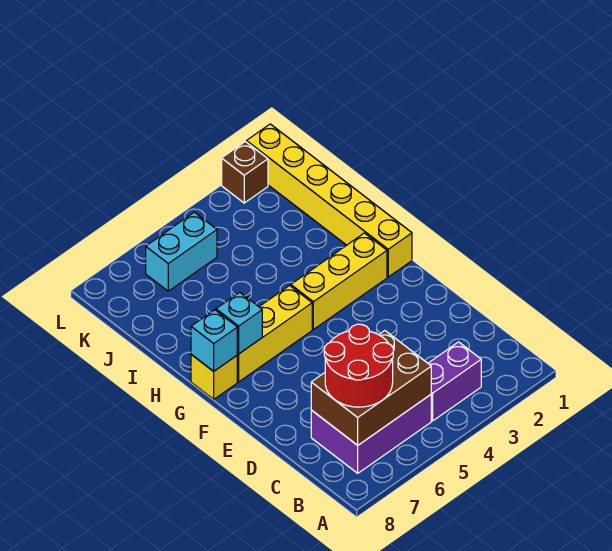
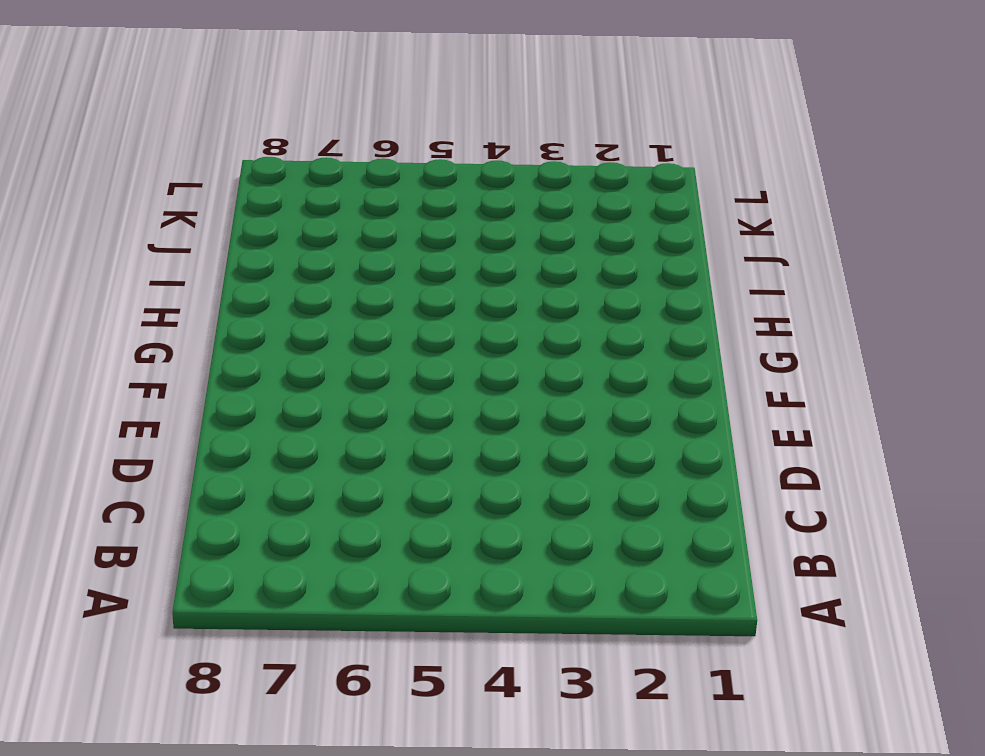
none -> purple 1x2 brick [428,342,481,421]
none -> purple 2x3 brick [311,395,431,473]
none -> yellow 1x6 brick [246,124,412,277]

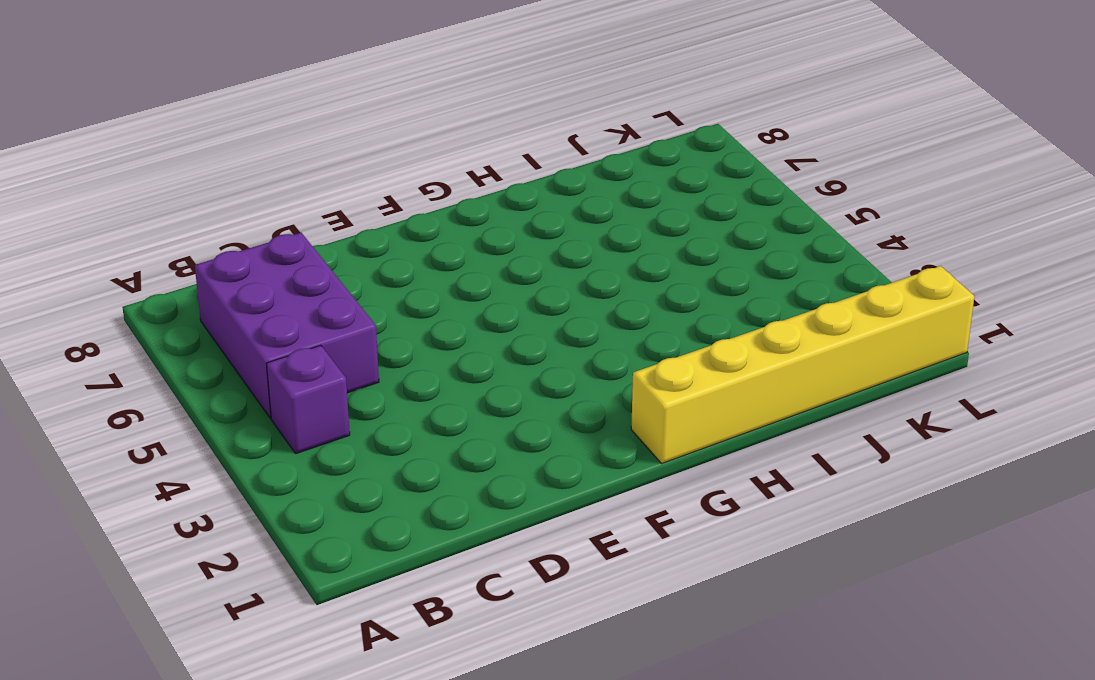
purple 1x1 brick [267,345,350,454] -> purple 1x2 brick [428,342,481,421]
none -> yellow 1x3 brick [291,233,387,329]
none -> yellow 1x3 brick [237,285,312,382]
none -> yellow 1x1 brick [191,355,237,399]

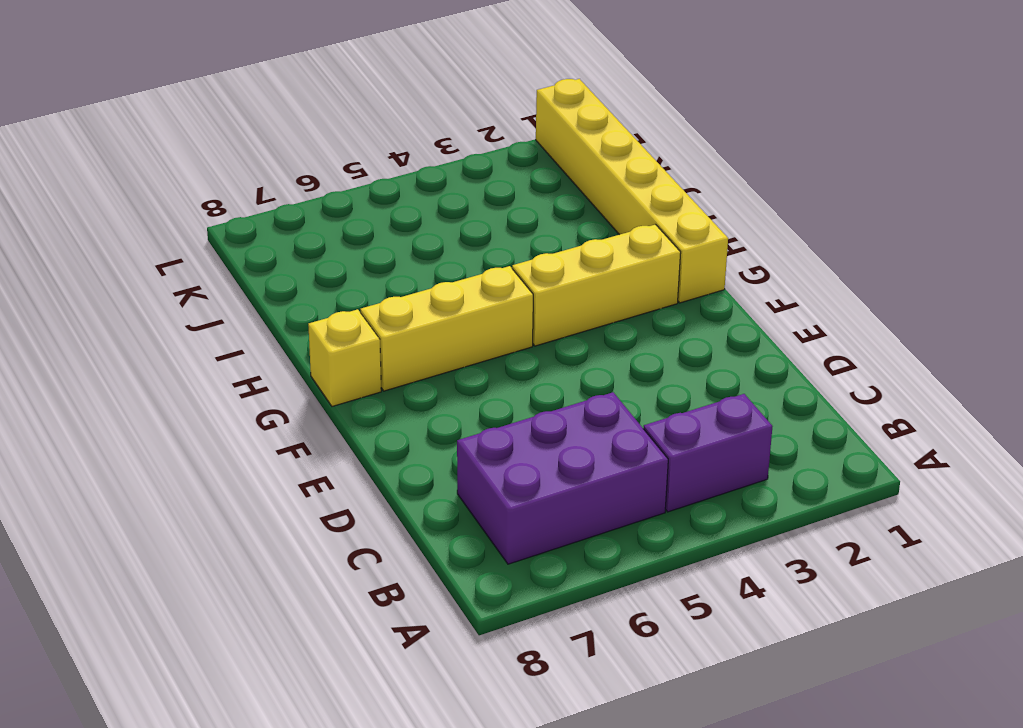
none -> cyan 1x2 brick [146,212,217,291]
none -> brown 1x1 brick [222,142,268,203]
none -> brown 2x3 brick [311,331,431,445]

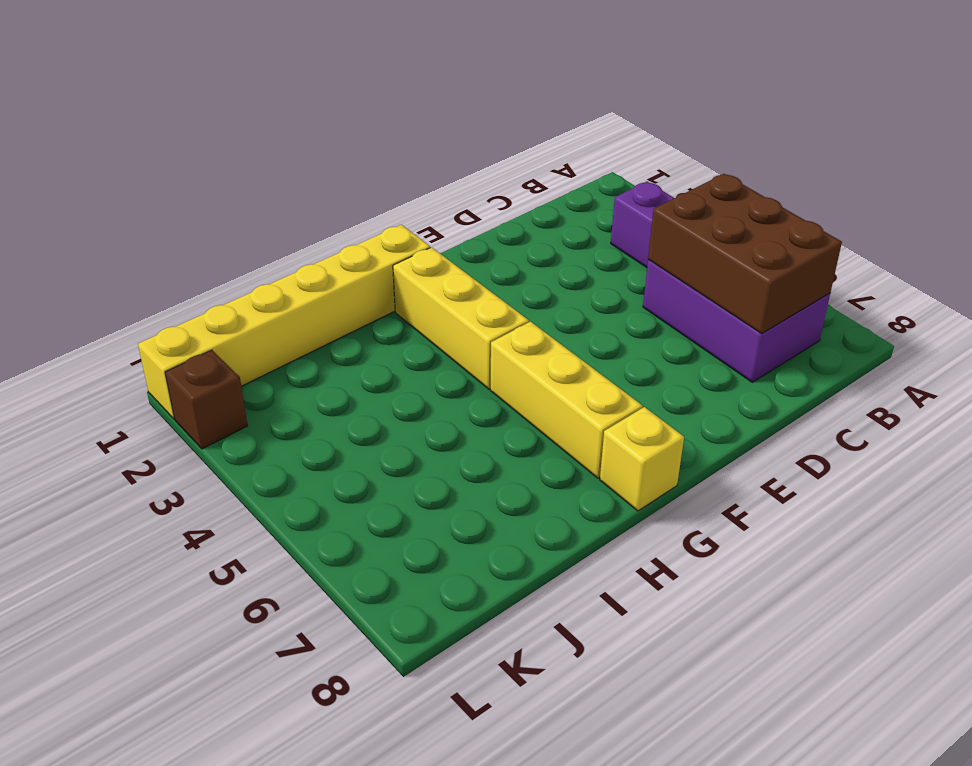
none -> cyan 1x2 brick [146,212,217,291]
none -> cyan 1x1 brick [216,292,262,354]
none -> cyan 1x1 brick [191,310,237,371]

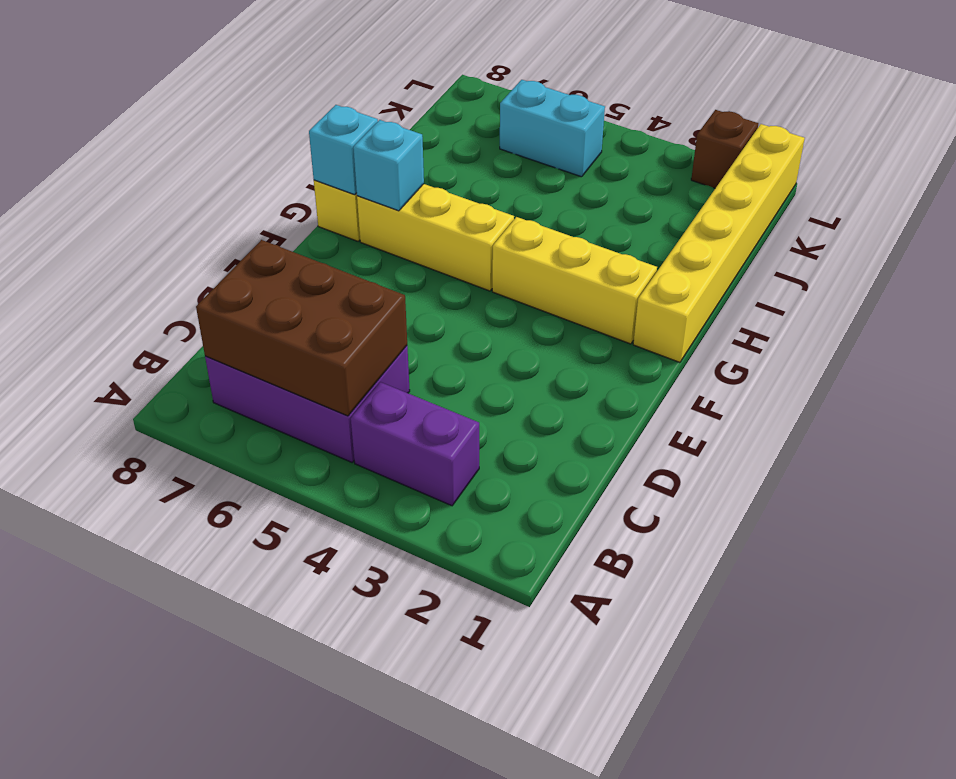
none -> red 2x2 round brick [324,324,393,407]

